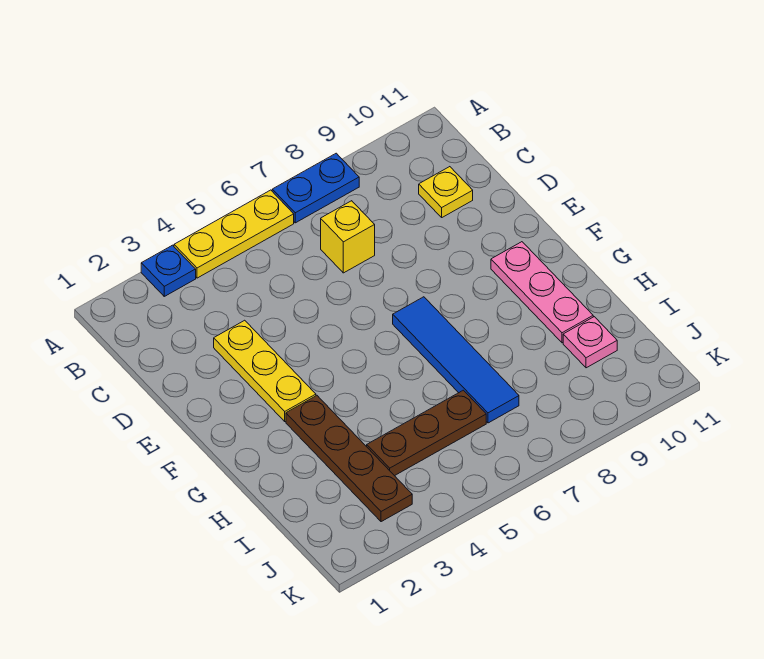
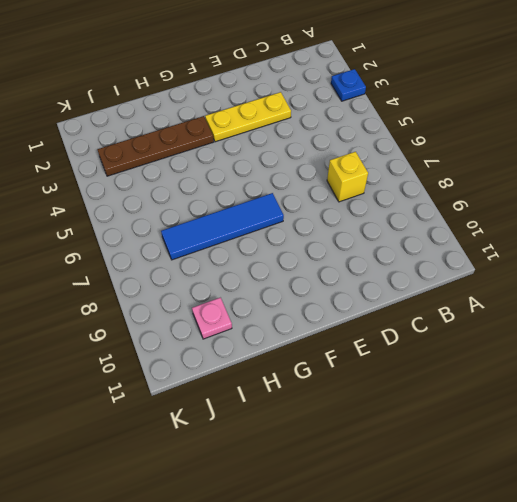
none -> yellow 1x3 plate [174,190,294,278]
none -> blue 1x2 plate [272,153,359,223]

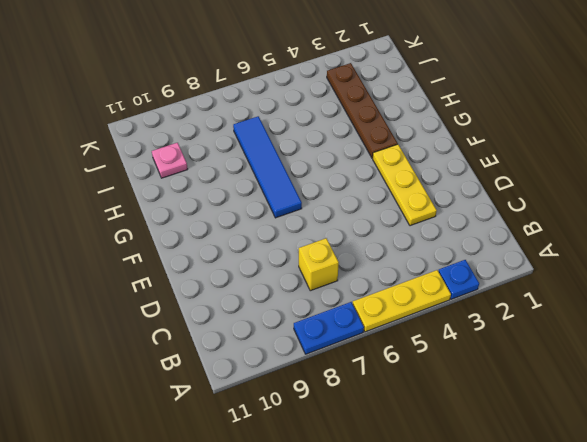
none -> yellow 1x1 plate [419,167,473,217]
none -> pink 1x3 plate [491,242,593,343]

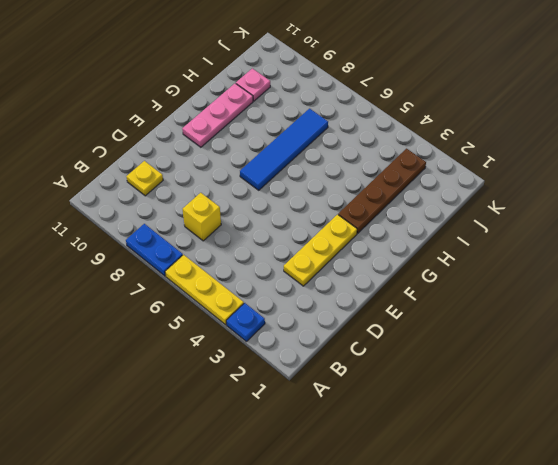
none -> brown 1x3 plate [367,390,486,476]

